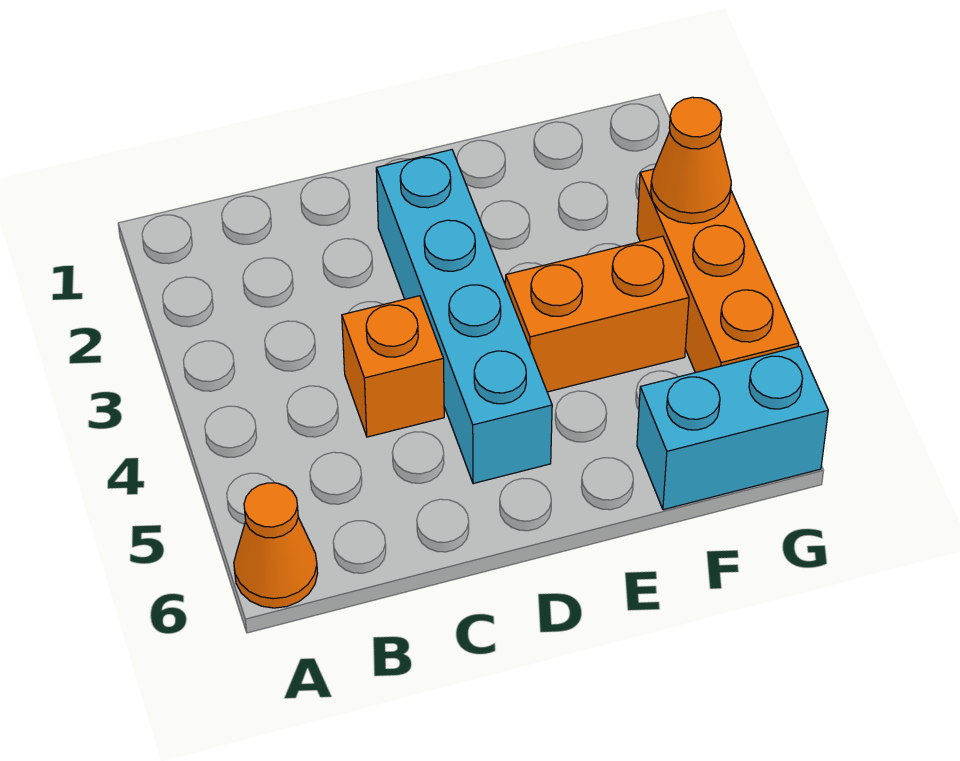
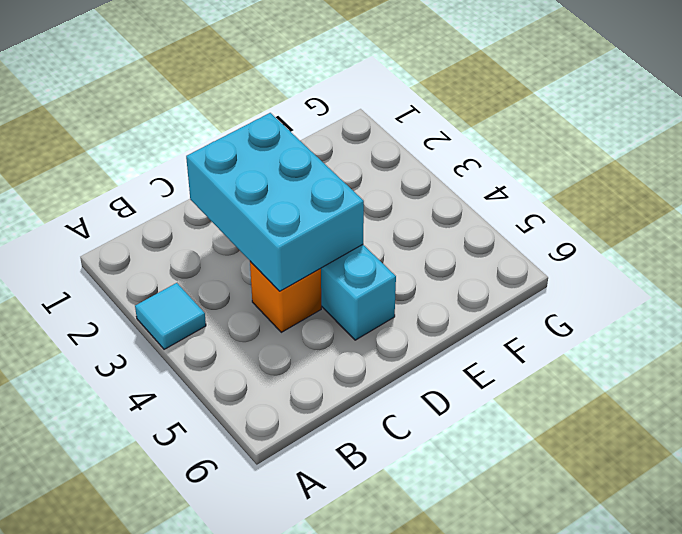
cyan 1x1 tile [135,283,206,349] -> none
cyan 2x3 brick [186,113,364,291] -> none
none -> orange 1x1 cone [234,483,318,608]
none -> orange 1x2 brick [505,236,689,392]

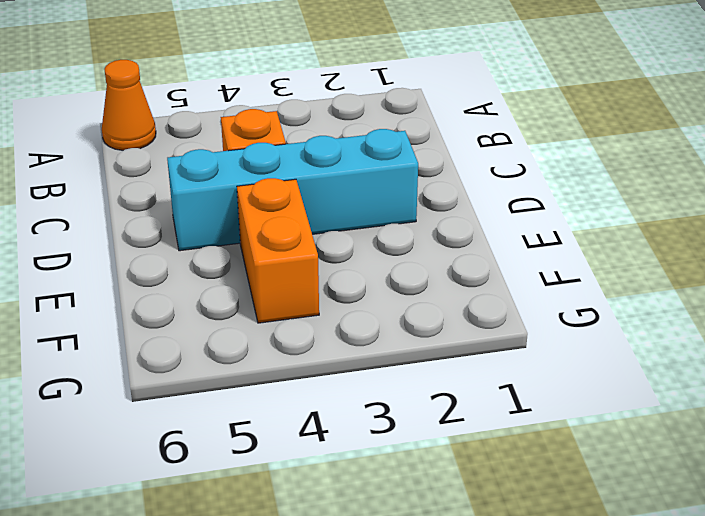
none -> cyan 1x2 brick [637,346,828,510]
none -> orange 1x3 brick [637,169,799,373]

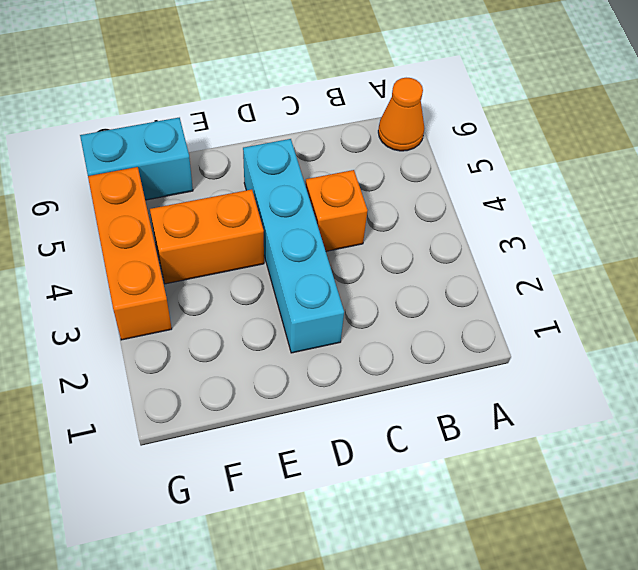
none -> orange 1x1 cone [651,97,731,224]

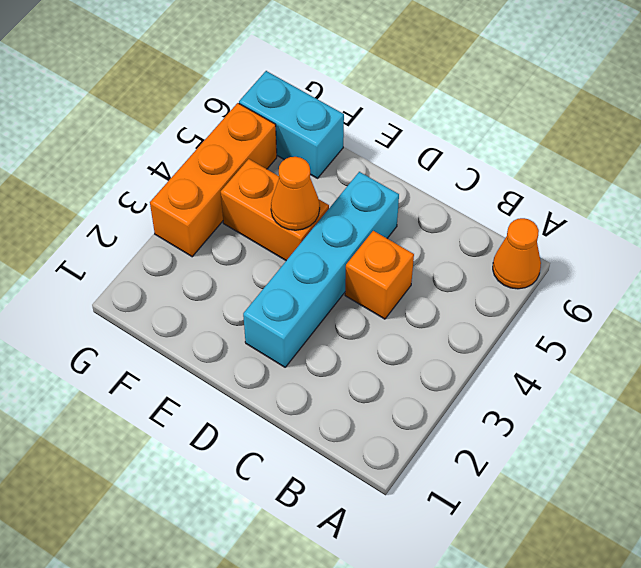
orange 1x1 cone [271,157,320,230] -> orange 1x1 cone moved to [651,97,731,224]

